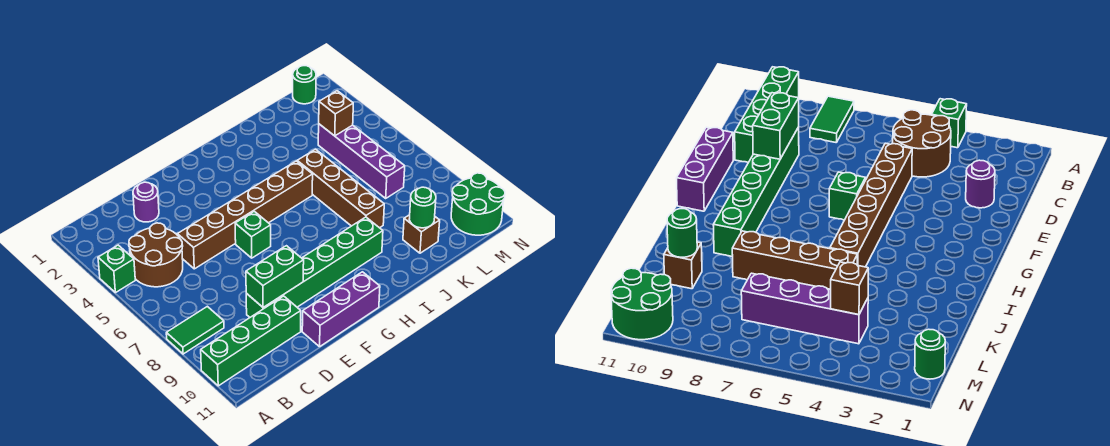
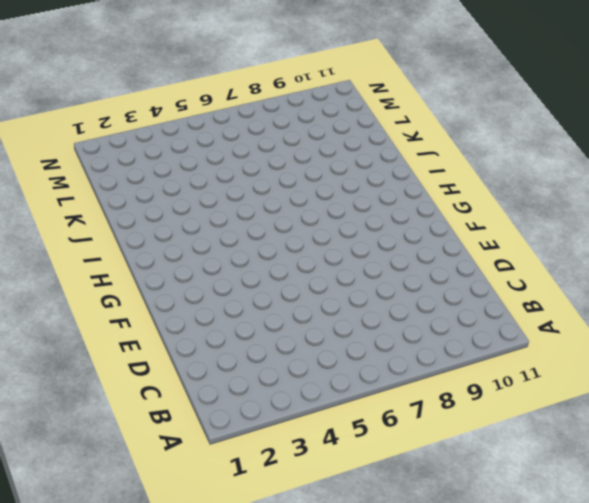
none -> green 1x1 brick [98,245,135,293]
none -> green 1x2 tile [166,306,224,354]
none -> green 1x4 brick [201,296,301,386]

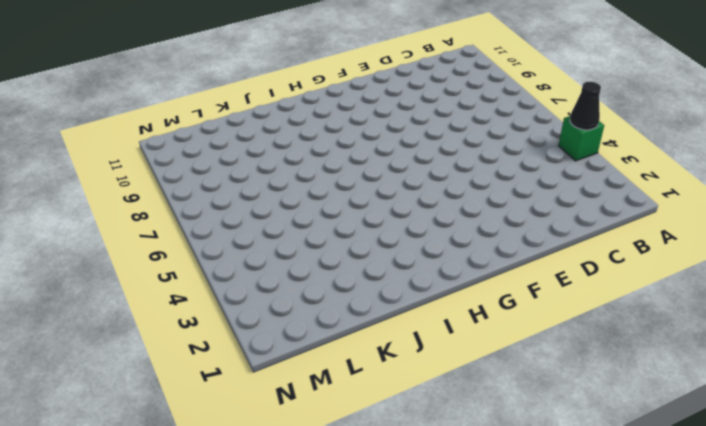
black 1x1 cone [570,82,601,130] -> none
none -> green 1x2 tile [166,306,224,354]
none -> green 1x4 brick [201,296,301,386]
none -> brown 2x2 round brick [129,223,183,287]

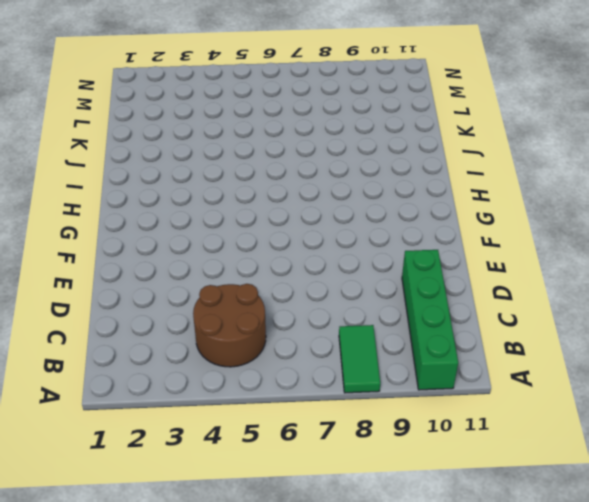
none -> green 1x1 brick [98,245,135,293]
none -> purple 1x1 round brick [133,182,159,222]
none -> brown 1x6 brick [177,161,313,269]

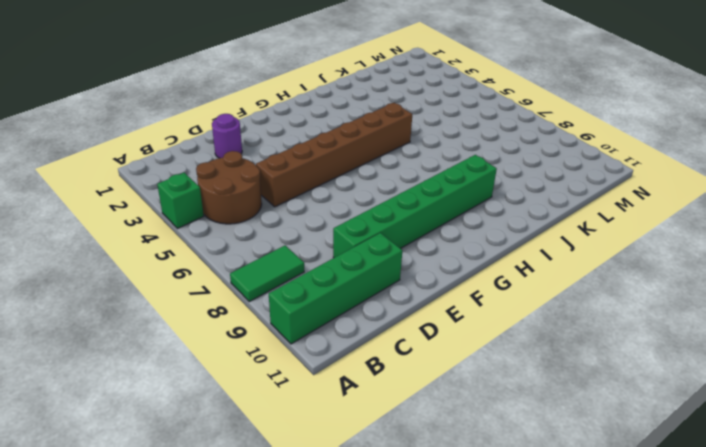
none -> purple 1x3 brick [302,272,380,347]
none -> green 1x1 brick [235,211,271,258]
none -> brown 1x4 brick [297,149,384,228]

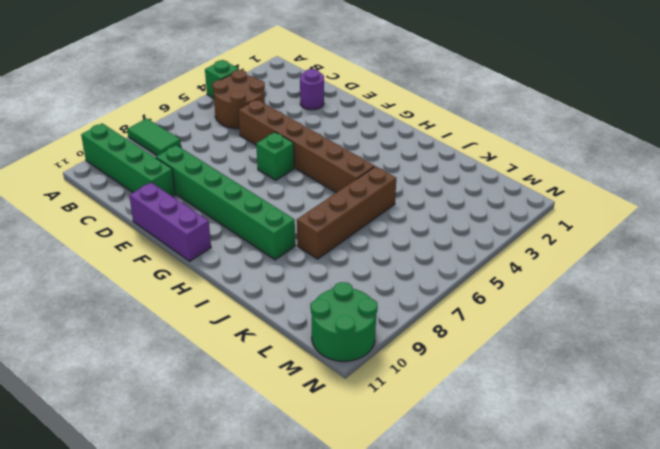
none -> brown 1x1 brick [403,215,440,253]
none -> purple 1x4 brick [318,124,405,198]
none -> green 1x1 round brick [293,66,316,104]

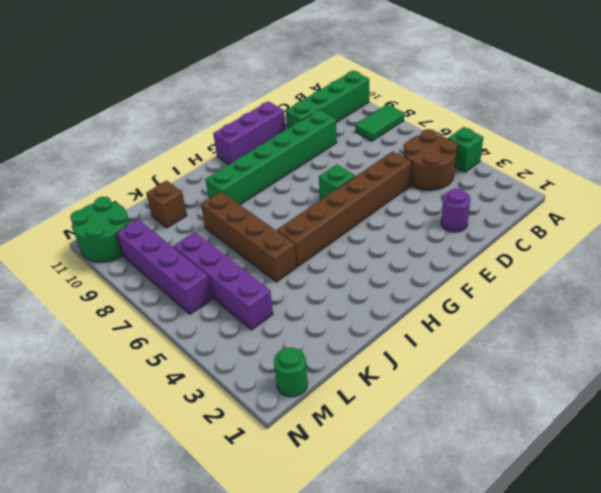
purple 1x4 brick [116,219,212,314] -> none
none -> green 1x2 brick [246,246,304,308]
none -> green 1x1 round brick [409,187,436,228]
none -> brown 1x1 brick [319,91,353,136]

